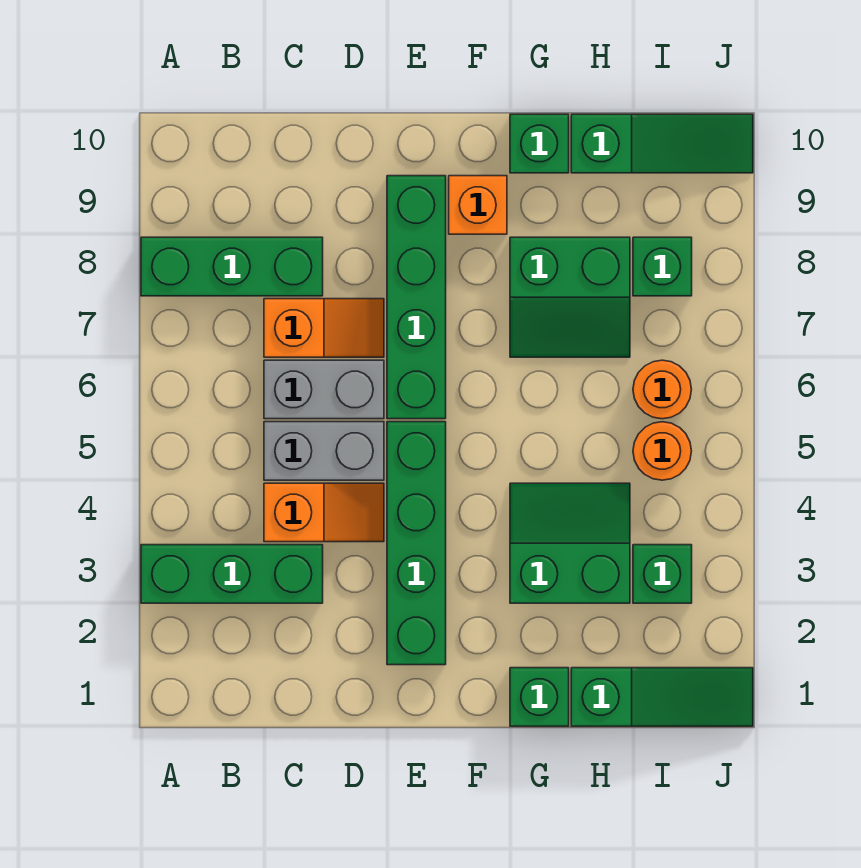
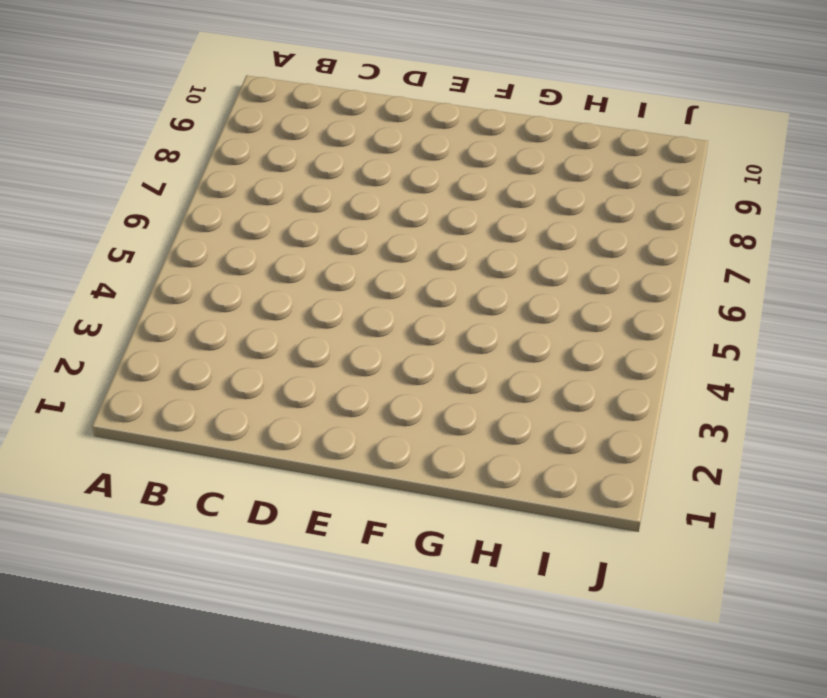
none -> green 1x3 brick [141,545,323,603]
none -> green 1x3 brick [141,237,323,296]
none -> orange 1x2 slope [264,483,384,542]

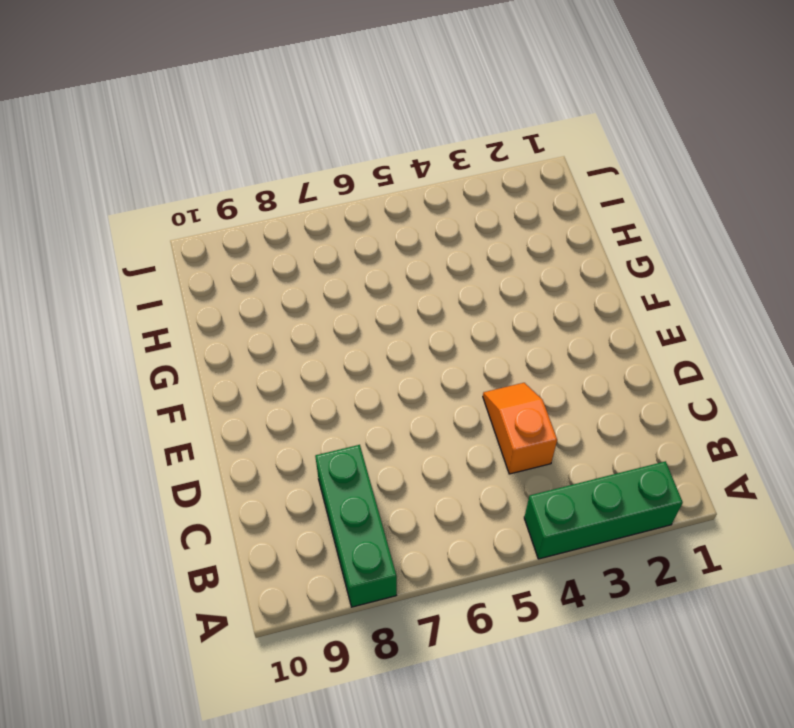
green 1x3 brick [524,461,683,559] -> green 1x3 brick turned to [141,545,323,603]
none -> grey 1x2 brick [264,422,384,480]
none -> grey 1x2 brick [264,360,384,419]
none -> orange 1x2 slope [264,299,384,357]

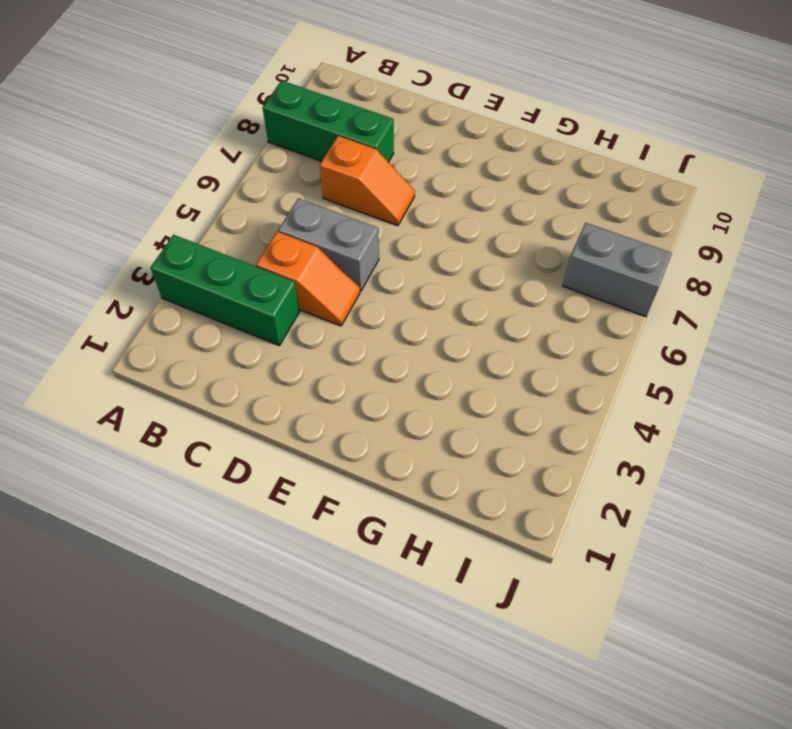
grey 1x2 brick [563,223,672,317] -> grey 1x2 brick moved to [264,360,384,419]
none -> green 1x4 brick [387,422,446,665]
none -> green 1x4 brick [387,176,446,419]
none -> orange 1x1 brick [449,176,507,234]

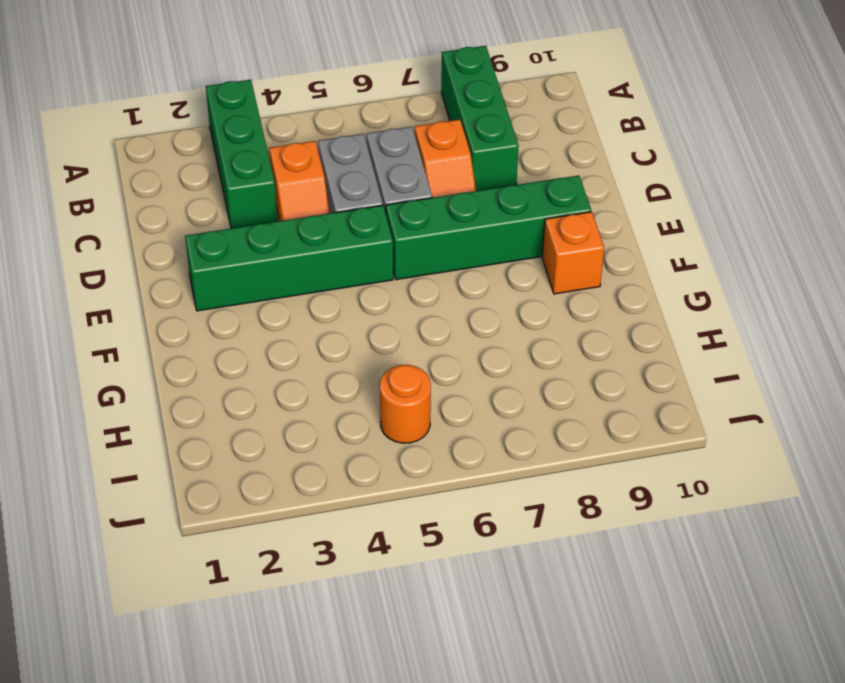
none -> green 1x1 brick [510,668,569,726]
none -> green 2x2 slope [510,483,630,603]
none -> green 2x2 slope [510,237,630,357]

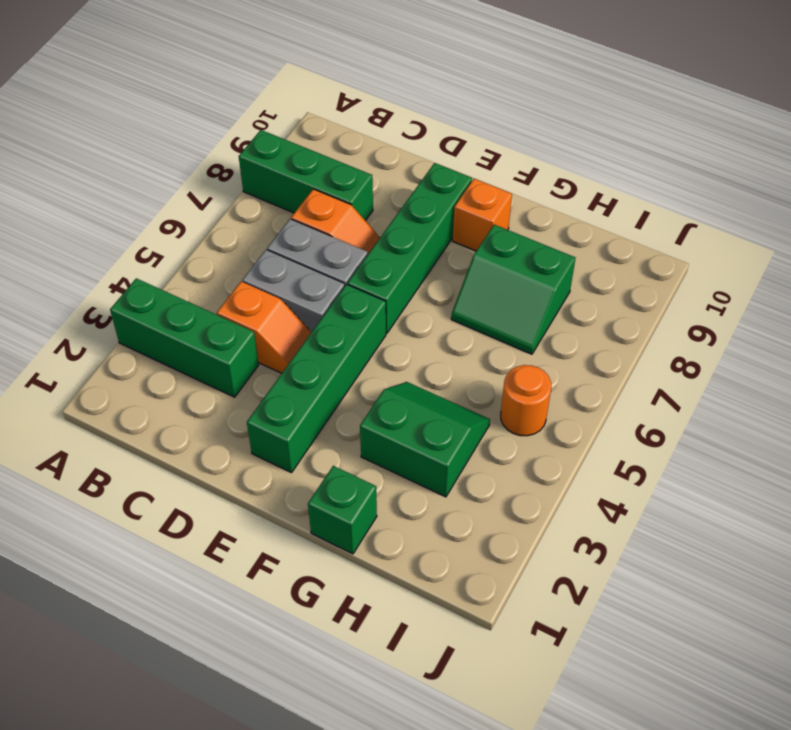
none -> green 1x1 brick [510,114,569,173]
none -> green 1x3 slope [571,668,753,726]
none -> green 1x3 slope [571,114,753,173]

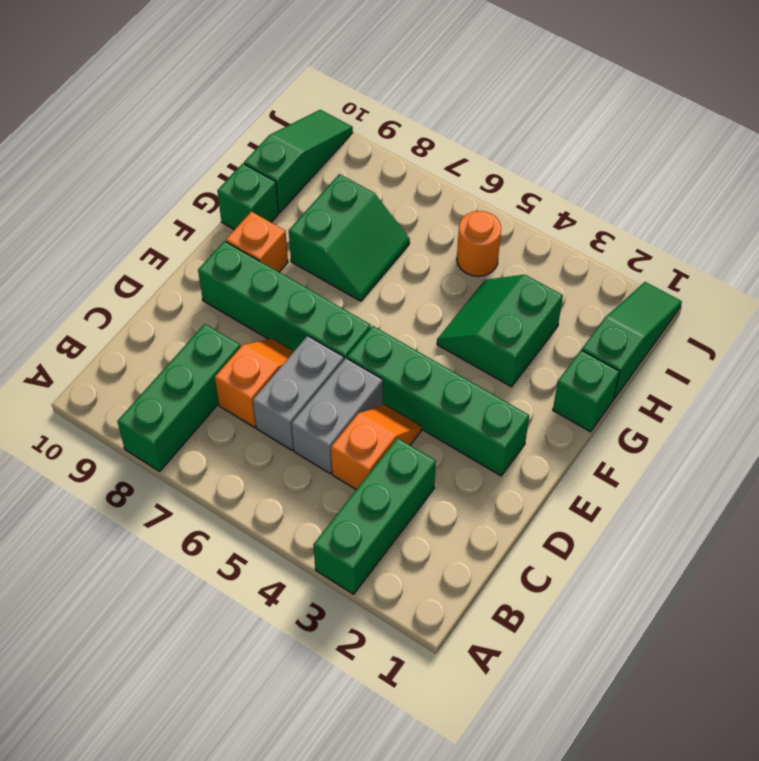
none -> green 1x1 brick [633,545,692,603]
none -> orange 1x1 round brick [633,360,691,419]
none -> green 1x1 brick [633,237,692,296]

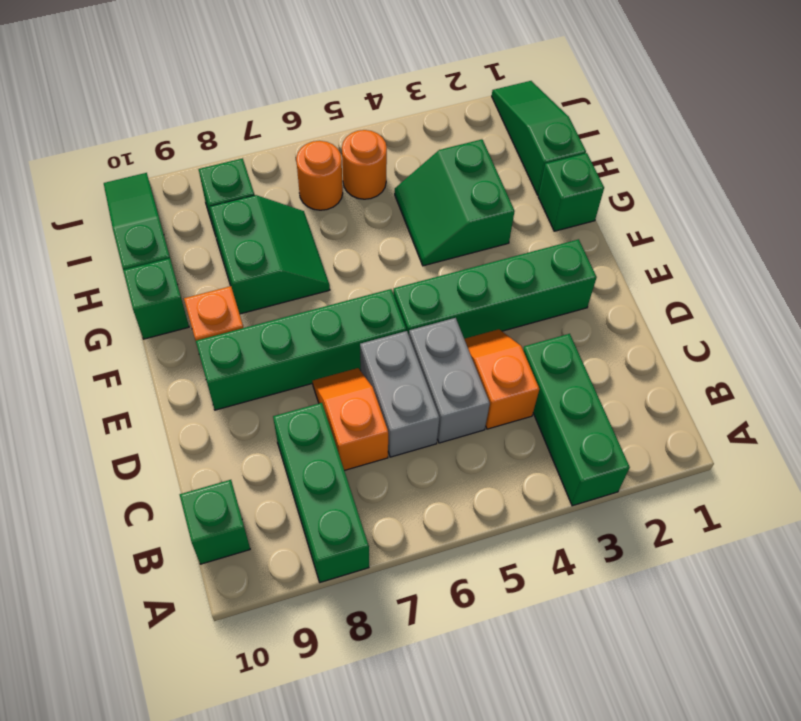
green 1x1 brick [180,480,250,564] -> green 1x1 brick moved to [633,545,692,603]

